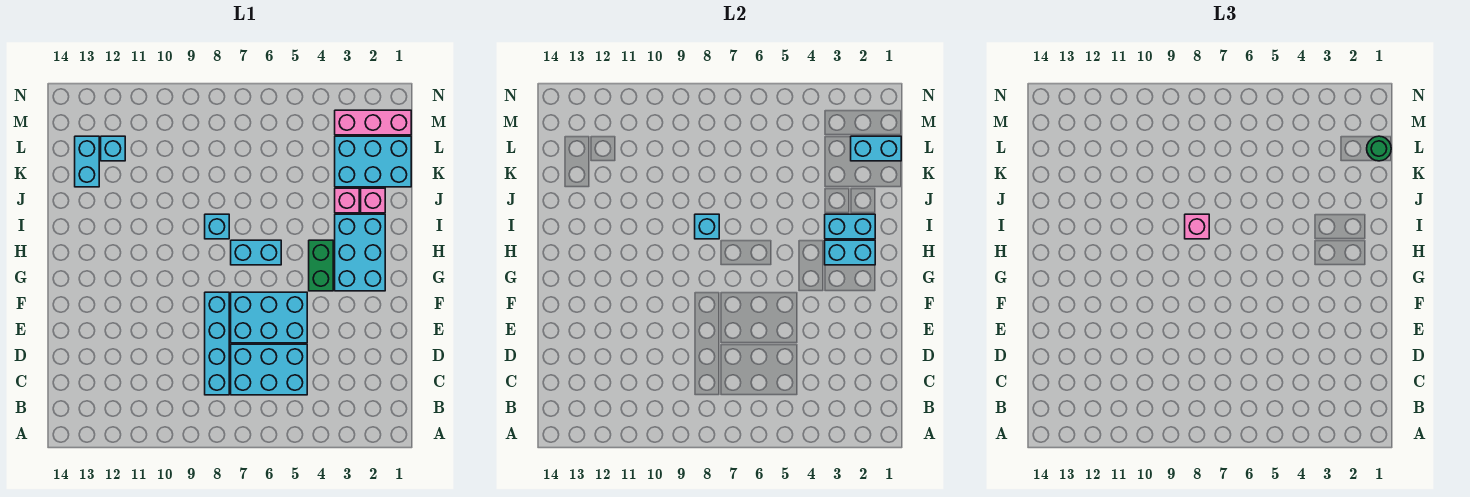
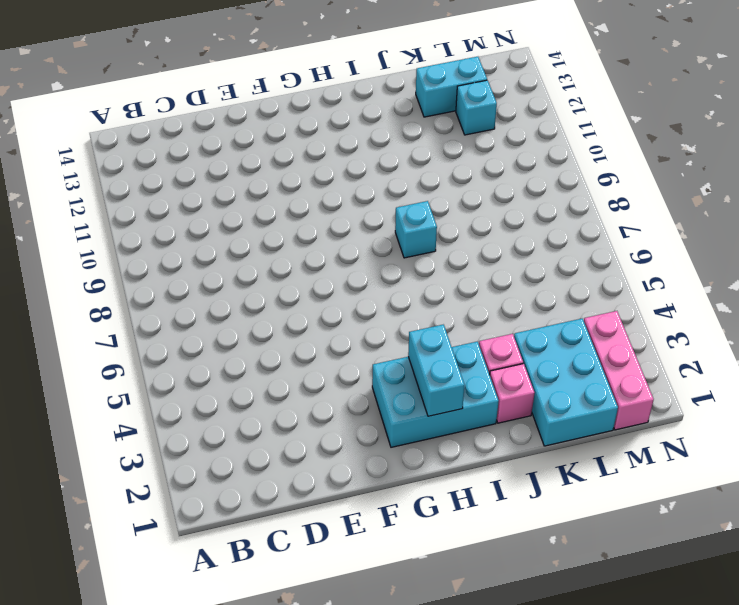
none -> cyan 2x3 brick [231,344,307,395]
none -> cyan 1x4 brick [205,292,229,395]
none -> cyan 2x3 brick [231,292,307,343]

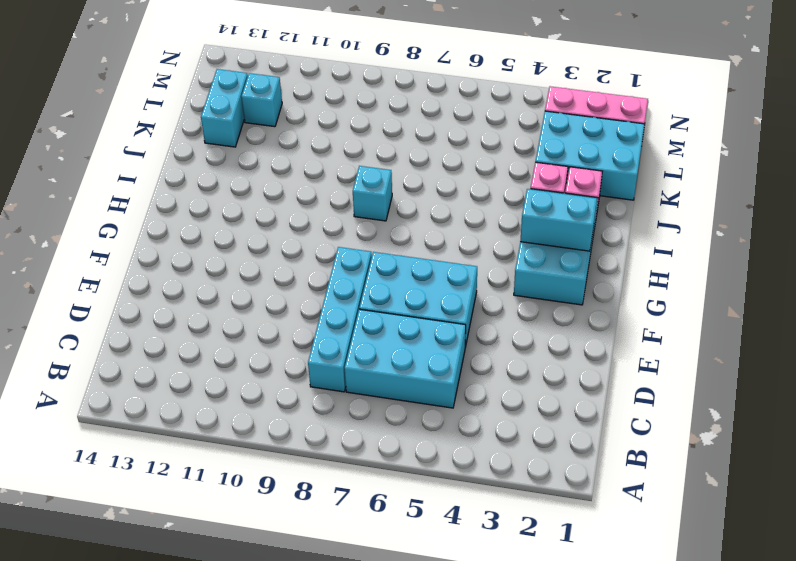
none -> green 1x2 brick [309,240,333,291]
none -> cyan 1x2 brick [231,240,281,265]
none -> cyan 1x2 brick [825,214,875,239]

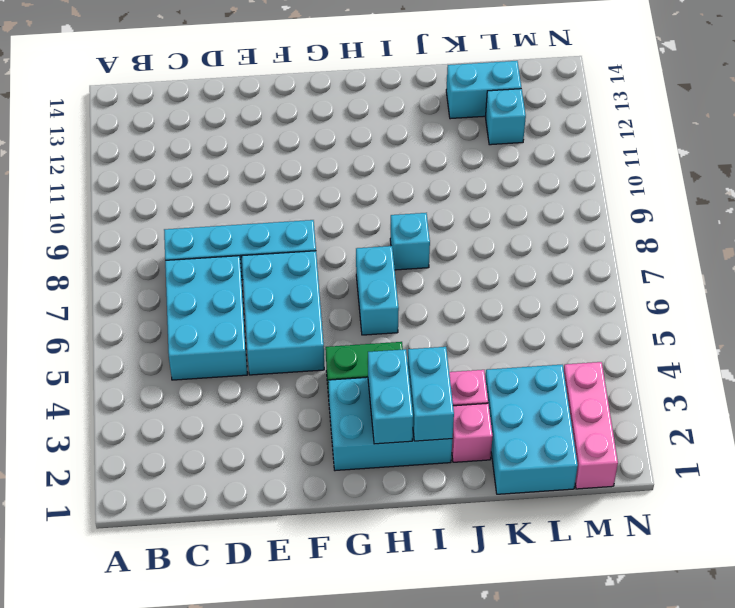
none -> cyan 1x1 brick [695,214,719,239]
none -> cyan 1x2 brick [851,136,901,161]
none -> pink 1x1 brick [1185,214,1209,239]

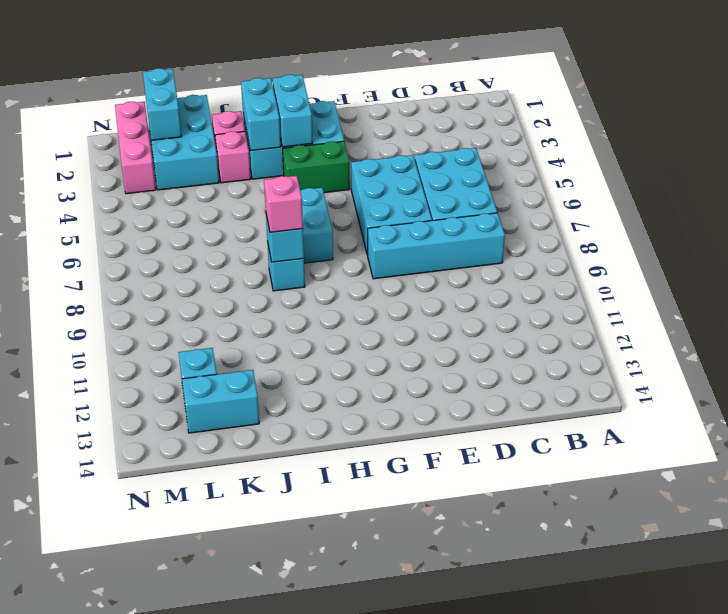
none -> green 1x1 round brick [1367,136,1391,161]

